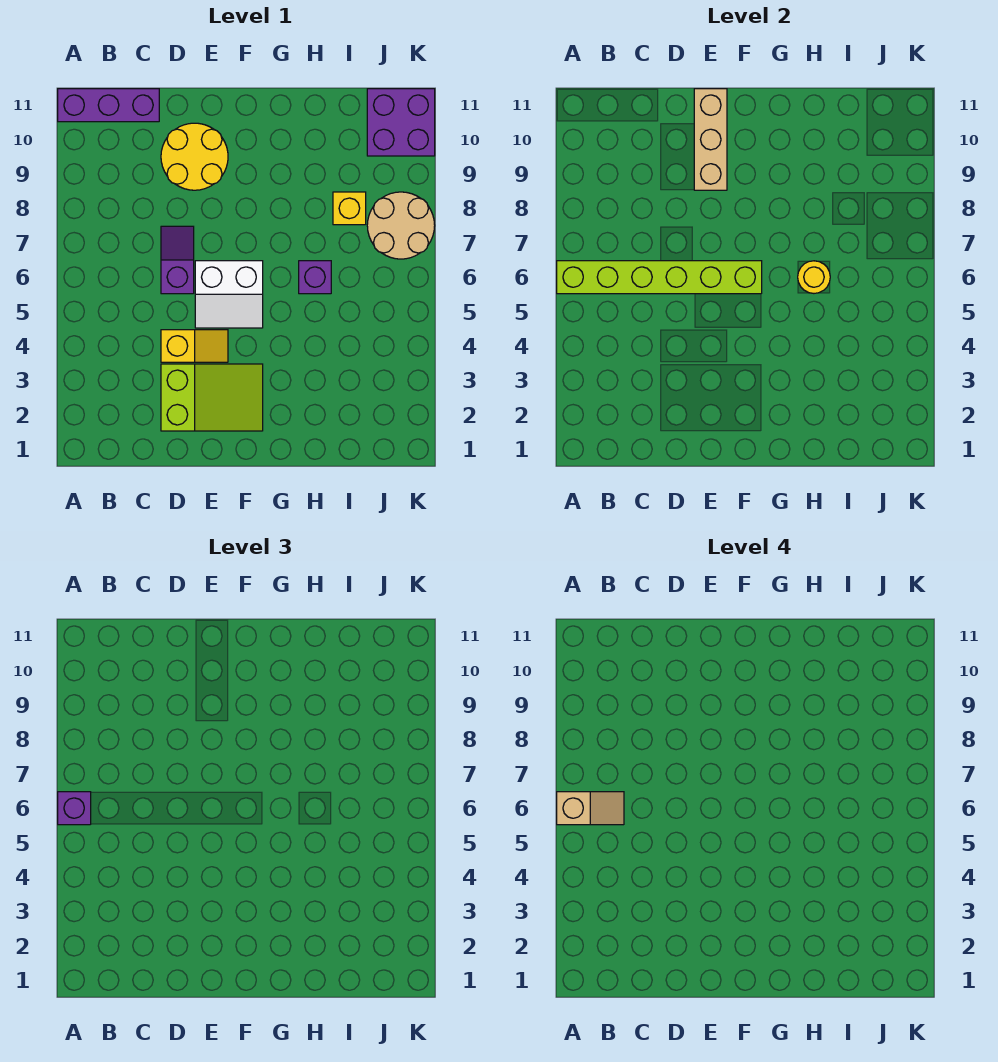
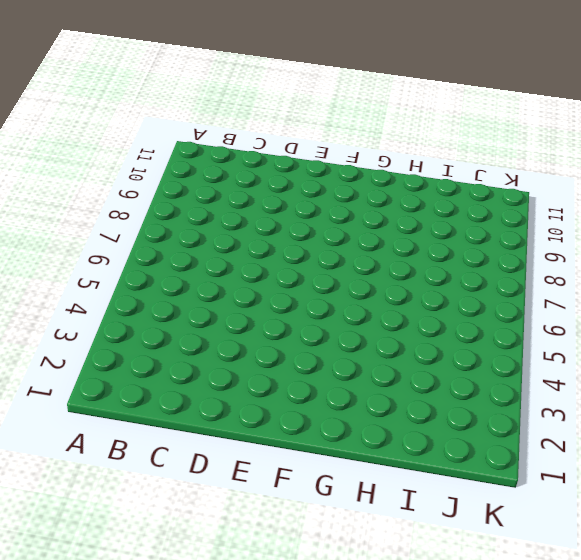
none -> purple 1x3 brick [58,89,159,122]
none -> lime 2x3 slope [161,364,263,431]
none -> yellow 1x2 slope [161,330,228,362]

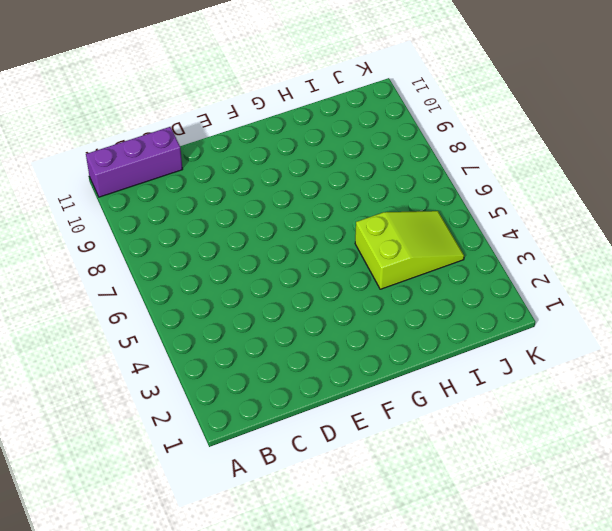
lime 2x3 slope [355,211,464,289] -> lime 2x3 slope moved to [161,364,263,431]
none -> yellow 1x2 slope [161,330,228,362]
none -> purple 1x2 slope [161,226,194,294]
none -> yellow 2x2 round brick [161,123,228,190]

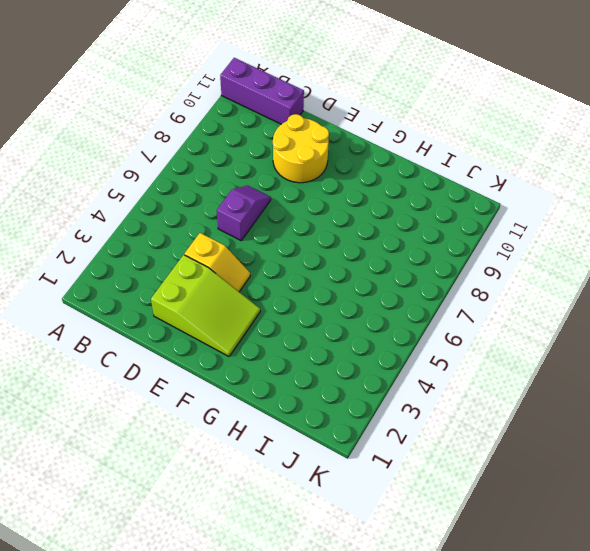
none -> white 2x2 slope [195,261,263,328]
none -> purple 1x1 brick [299,261,331,294]
none -> yellow 1x1 brick [333,192,366,225]

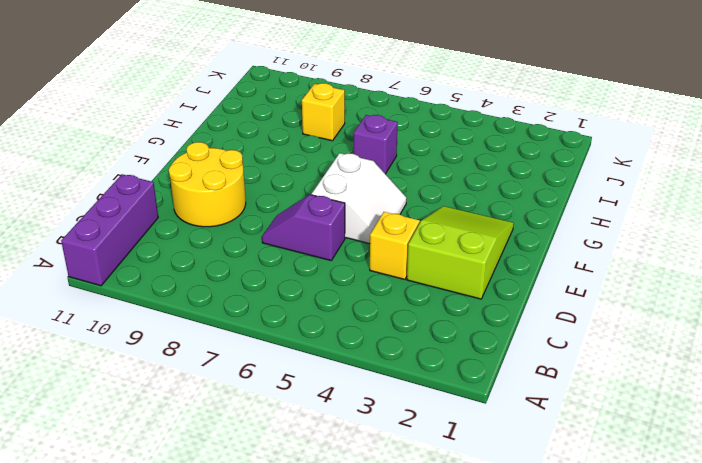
none -> tan 2x2 round brick [367,192,435,259]
none -> purple 2x2 brick [367,89,435,156]
none -> lime 1x6 brick [557,261,762,294]

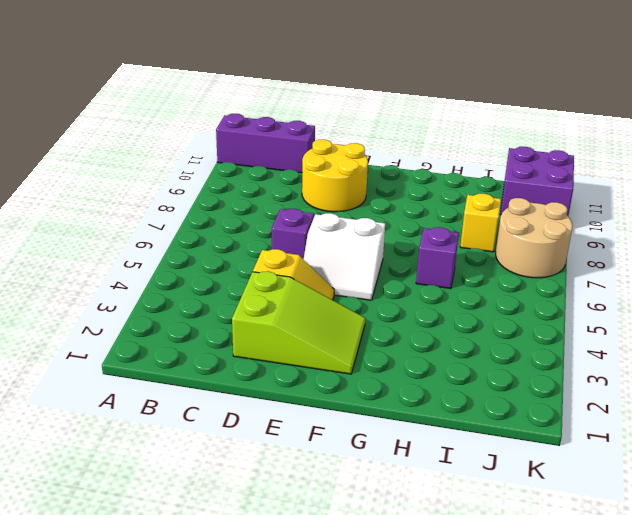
none -> lime 1x6 brick [557,261,762,294]
none -> tan 1x3 brick [694,89,727,190]
none -> yellow 1x1 round brick [798,261,830,293]

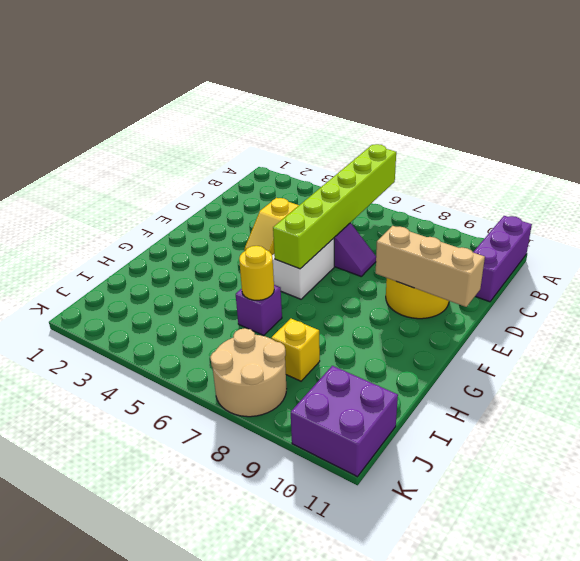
none -> lime 2x3 slope [161,364,263,431]
none -> purple 1x1 brick [58,792,91,825]
none -> tan 1x2 slope [557,792,624,825]

